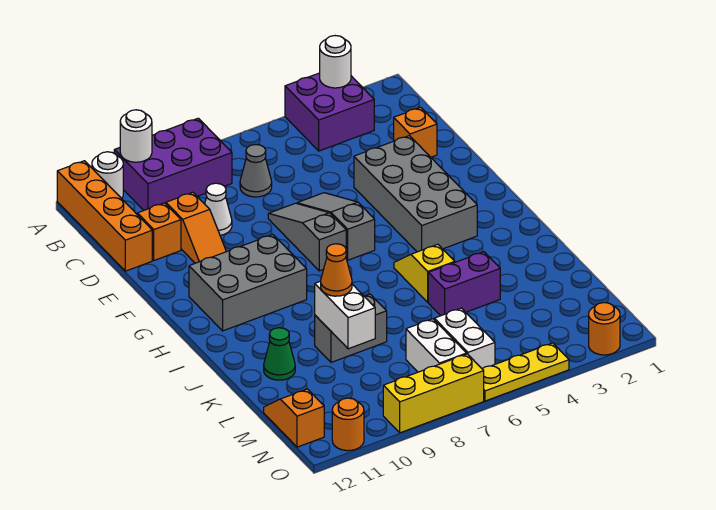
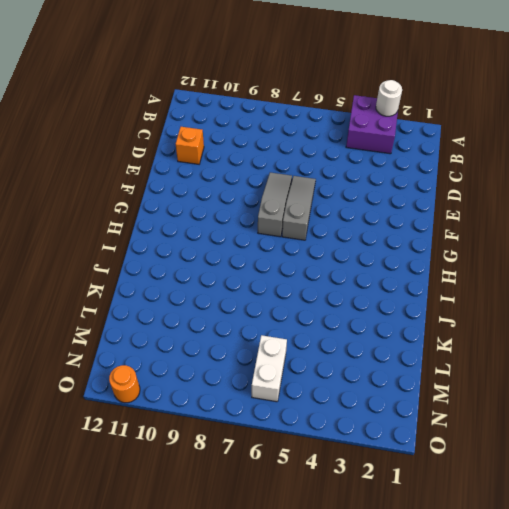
none -> purple 2x3 brick [114,118,232,210]
none -> white 1x1 round brick [92,152,123,198]
none -> orange 1x4 brick [57,161,152,271]

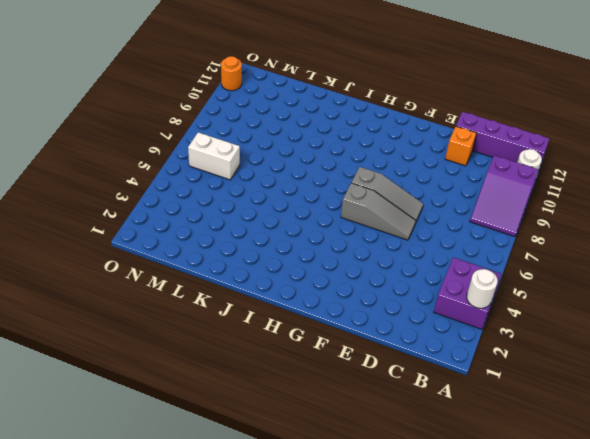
purple 2x3 slope [470,156,538,237] -> purple 2x3 brick [114,118,232,210]
purple 1x4 brick [456,112,549,171] -> orange 1x4 brick [57,161,152,271]
none -> grey 1x1 cone [240,145,272,197]
none -> orange 1x1 brick [394,107,437,157]
none -> white 1x1 cone [205,183,232,235]

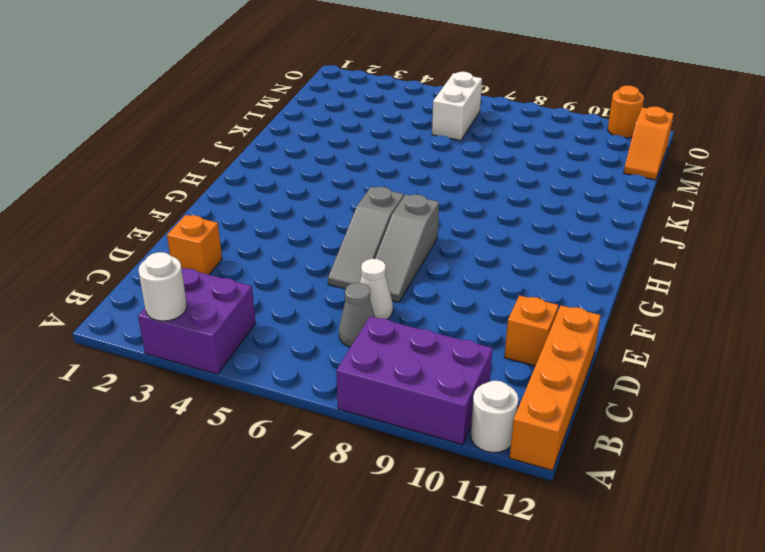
white 1x1 cone [360,259,393,319] -> white 1x1 cone moved to [205,183,232,235]
none -> orange 1x2 slope [166,192,226,263]
none -> grey 2x4 brick [354,136,477,252]
none -> grey 2x3 brick [189,235,307,331]

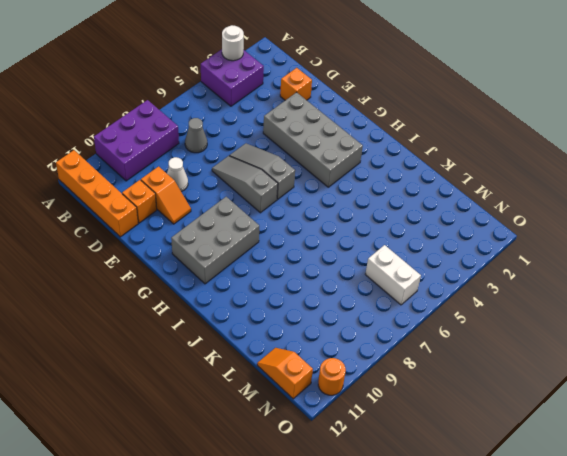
none -> white 1x1 round brick [92,152,123,198]
none -> yellow 1x2 slope [394,244,455,302]
none -> purple 1x2 brick [428,252,500,316]

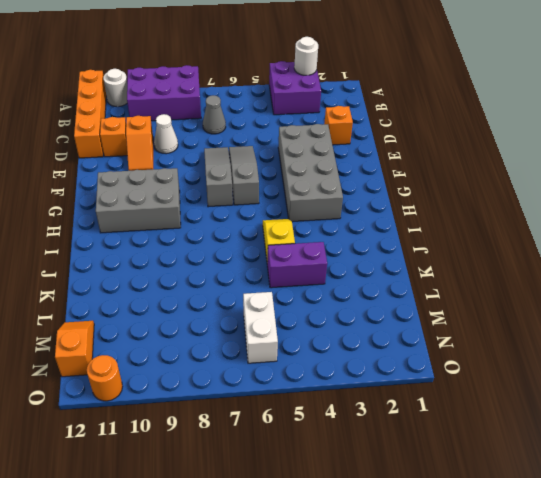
none -> grey 1x2 brick [315,294,387,362]
none -> green 1x1 cone [264,328,295,380]
none -> white 1x2 brick [406,319,467,372]

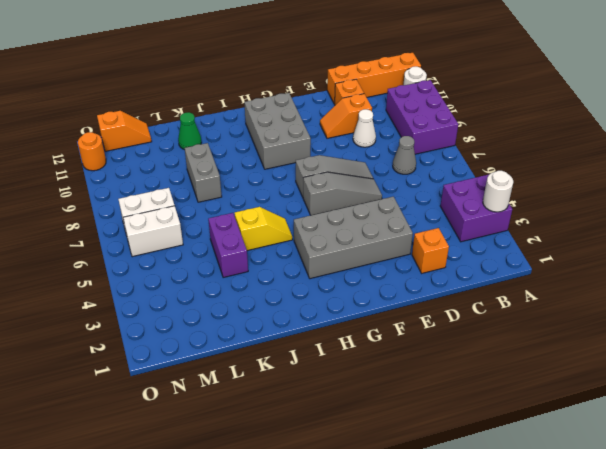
none -> orange 1x1 round brick [589,303,620,355]
none -> yellow 1x3 plate [483,343,569,401]
none -> yellow 1x3 brick [383,354,484,433]

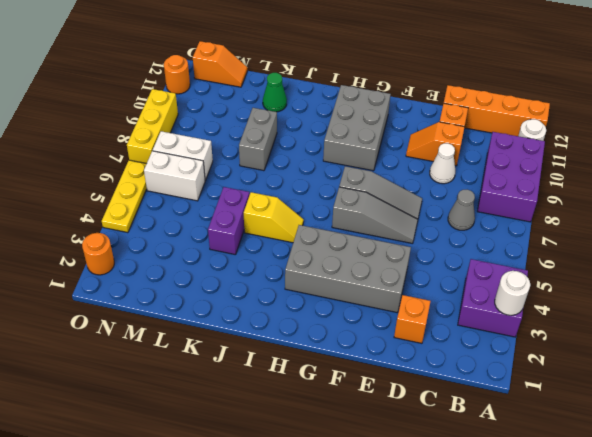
none -> white 1x1 round brick [120,110,152,162]
none -> white 1x2 brick [315,281,375,349]
none -> orange 1x1 cone [321,244,352,296]

